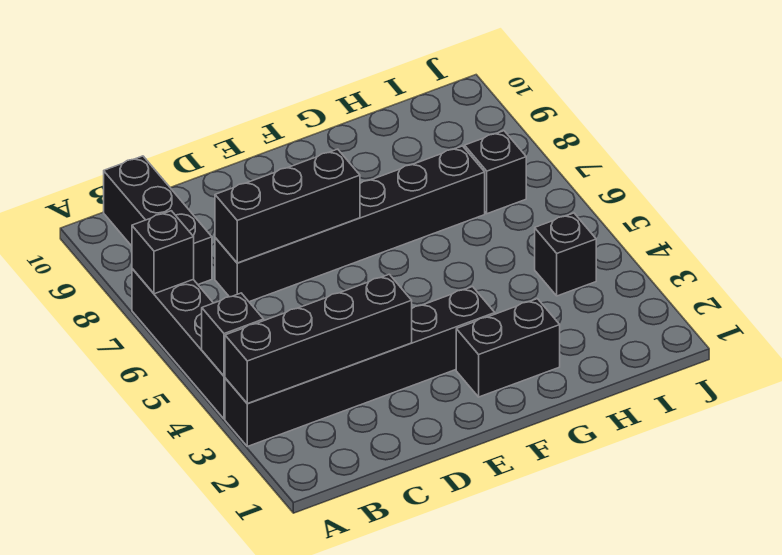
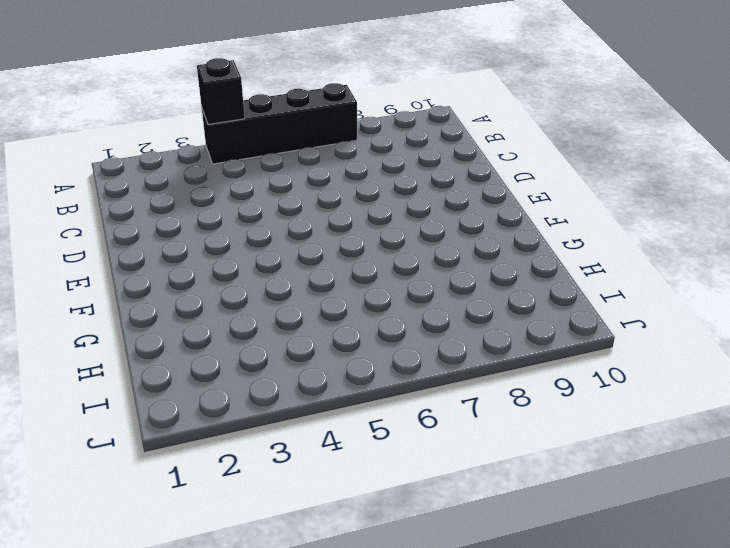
none -> black 1x6 brick [225,287,495,446]
none -> black 1x3 brick [104,156,212,284]

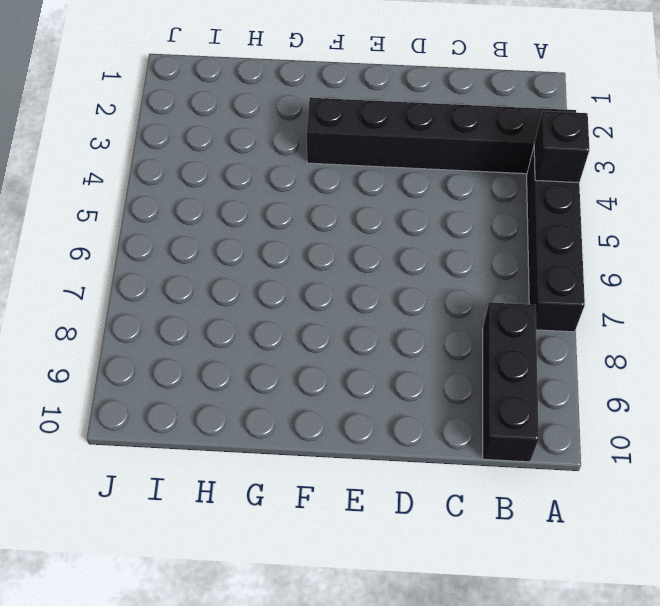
none -> black 1x6 brick [215,146,485,302]
none -> black 1x2 brick [456,299,560,397]

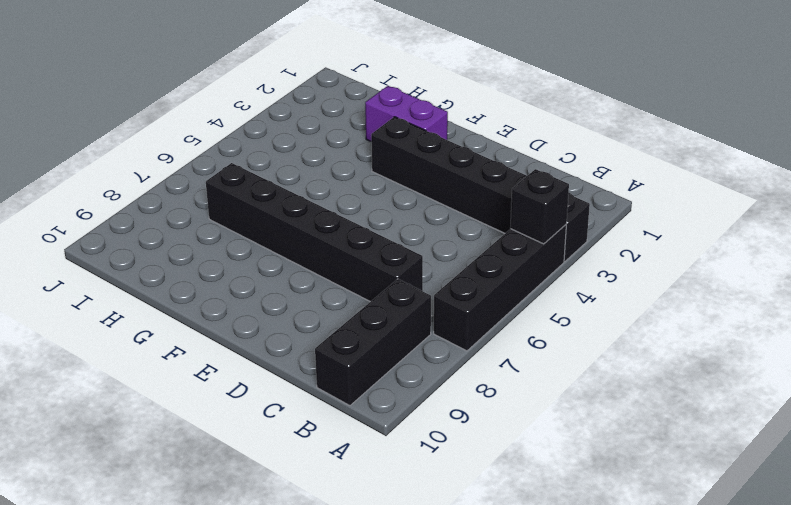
purple 1x2 brick [365,86,448,141] -> black 1x2 brick [456,299,560,397]
none -> black 1x1 brick [535,213,596,296]
none -> black 1x1 brick [465,131,526,214]

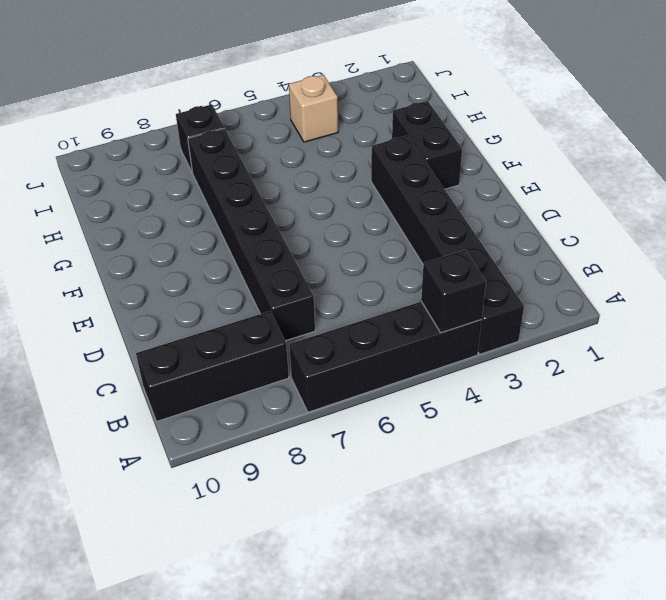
tan 1x1 brick [289,75,338,142] -> black 1x1 brick [535,213,596,296]
none -> black 1x4 brick [225,274,412,404]
none -> black 1x1 brick [132,211,194,294]

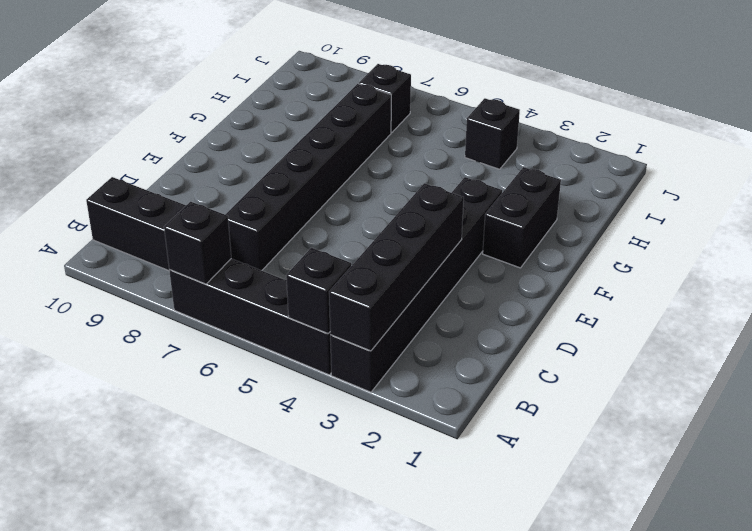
none -> black 1x3 brick [215,149,360,263]

